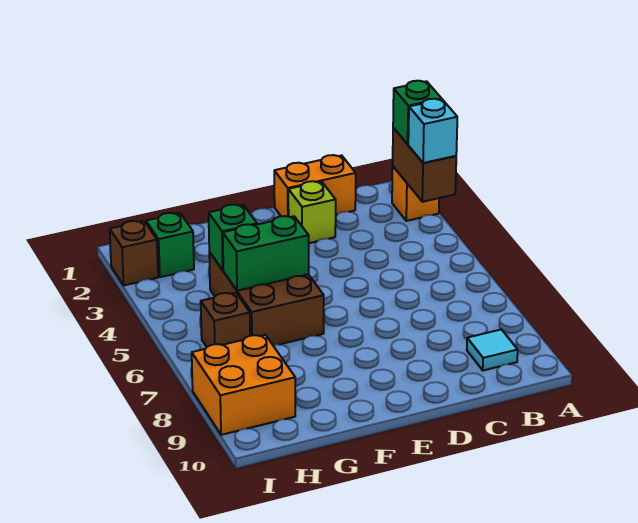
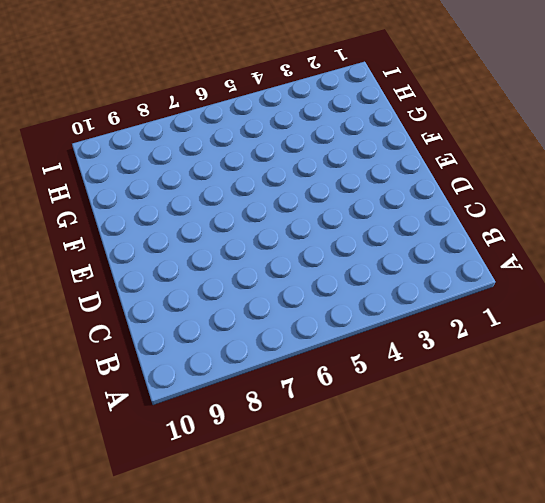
none -> orange 1x1 brick [392,167,439,221]
none -> cyan 1x1 tile [467,329,518,370]
none -> orange 1x2 brick [274,155,356,217]

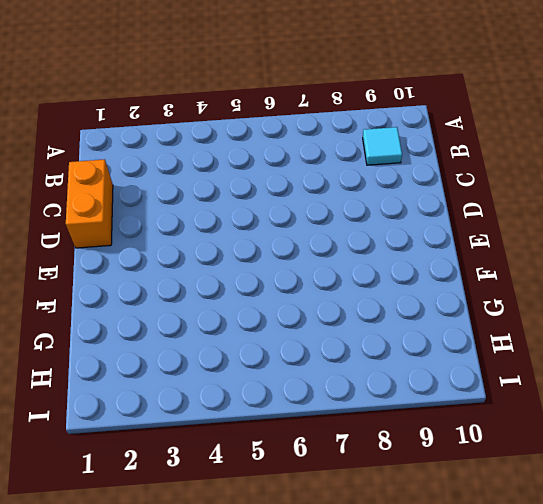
none -> orange 1x1 brick [392,167,439,221]
none -> lime 1x1 brick [288,181,336,243]
none -> brown 2x3 brick [209,252,324,345]

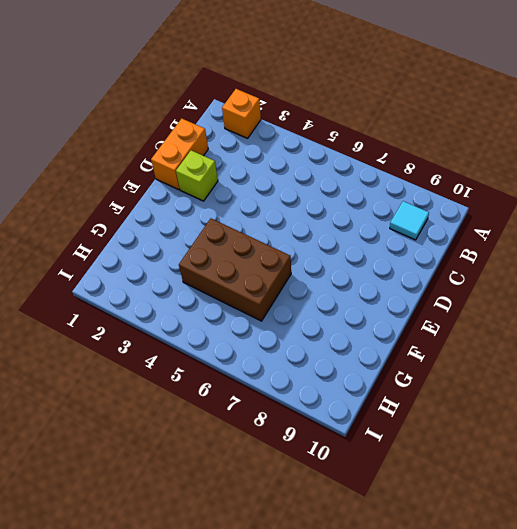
none -> green 1x1 brick [146,213,194,277]
none -> brown 1x1 brick [201,293,250,347]
none -> orange 2x2 brick [192,335,295,435]

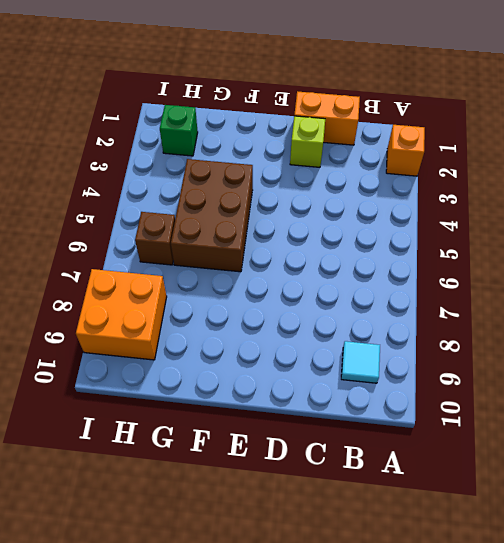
none -> brown 1x1 brick [110,221,158,285]
none -> brown 1x2 brick [393,128,456,202]
none -> green 1x2 brick [223,216,309,291]

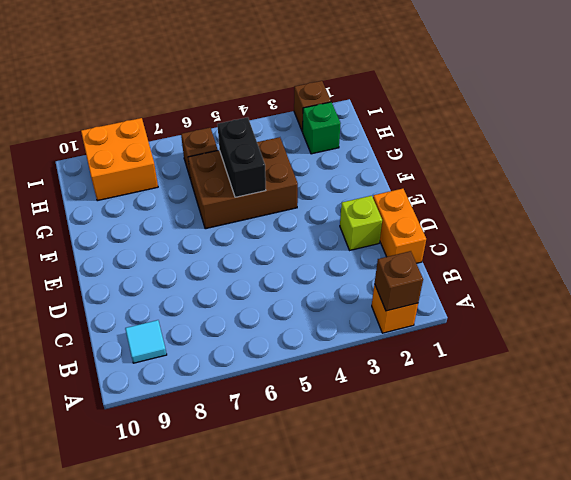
brown 1x1 brick [375,251,423,311] -> brown 1x2 brick [393,128,456,202]
black 1x2 brick [217,117,266,197] -> green 1x2 brick [223,216,309,291]
none -> green 1x1 brick [209,205,257,270]
none -> green 1x1 brick [393,81,441,144]
none -> cyan 1x1 brick [408,99,457,163]

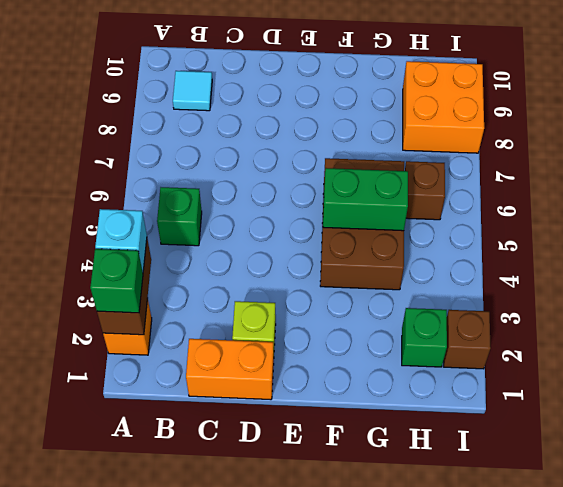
green 1x1 brick [157,187,202,246] -> green 1x1 brick moved to [209,205,257,270]

